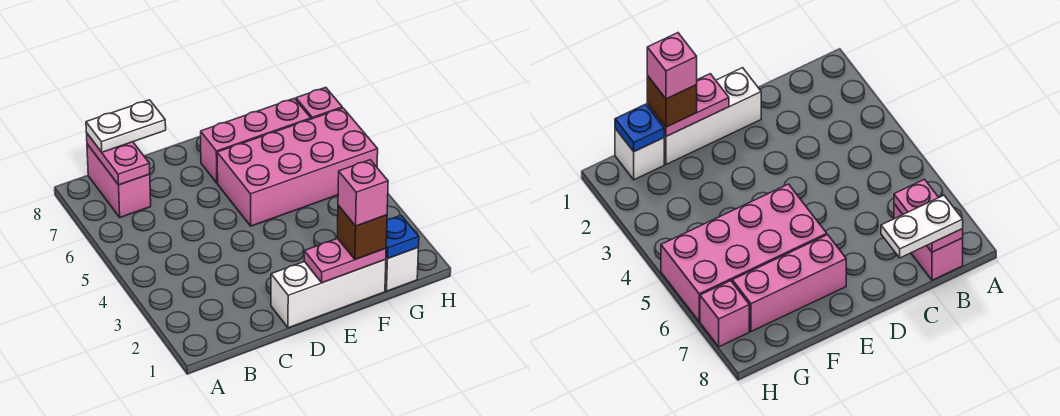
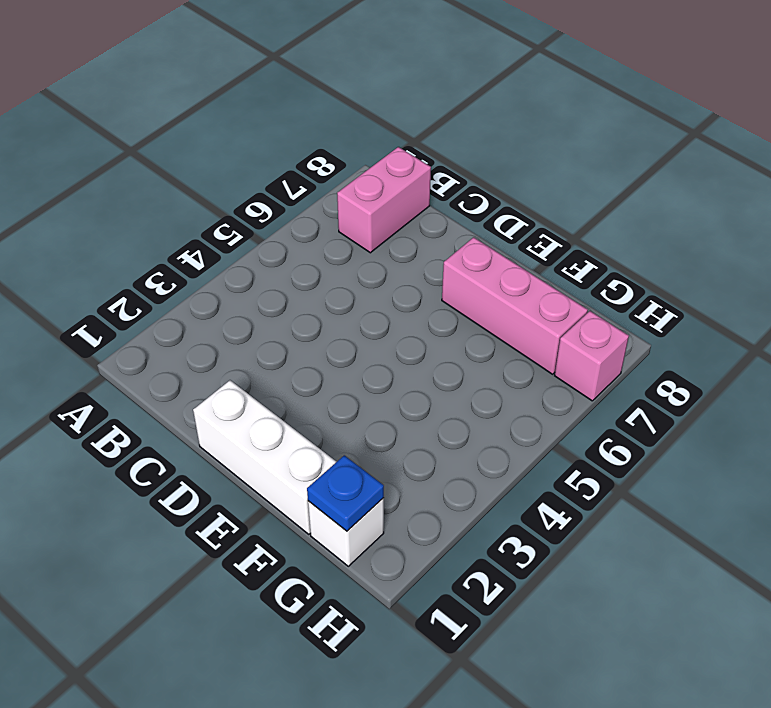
none -> pink 2x4 brick [217,108,378,226]
none -> pink 1x2 plate [87,134,150,185]
none -> pink 1x2 plate [304,238,386,283]

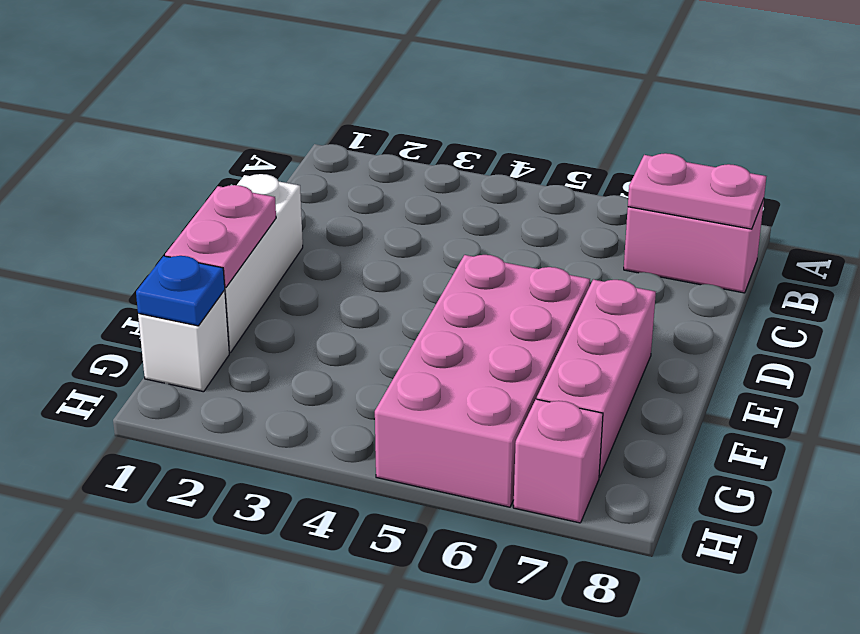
none -> white 1x2 plate [86,100,166,152]
none -> brown 1x1 brick [337,205,387,260]
none -> pink 1x1 brick [338,160,388,226]

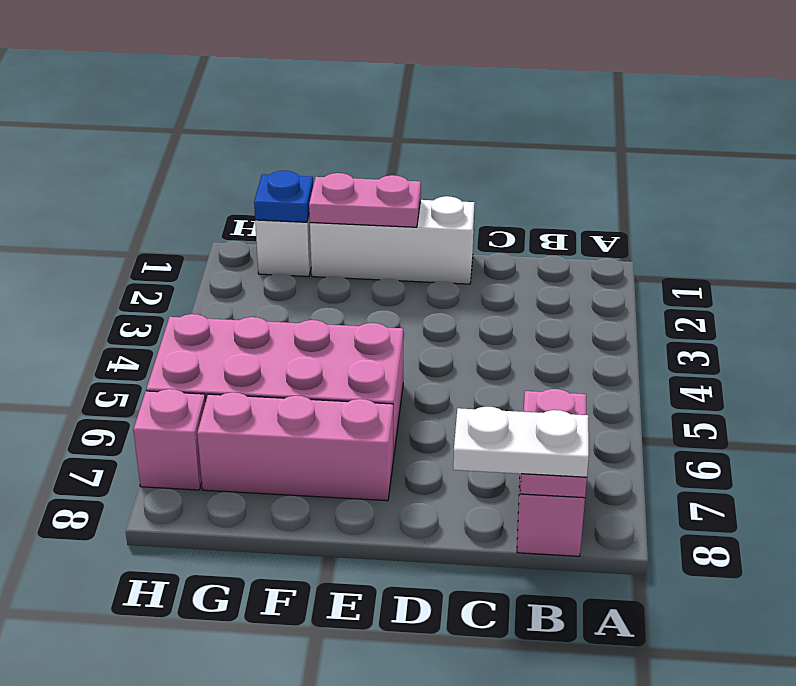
none -> brown 1x1 brick [337,205,387,260]
none -> pink 1x1 brick [338,160,388,226]

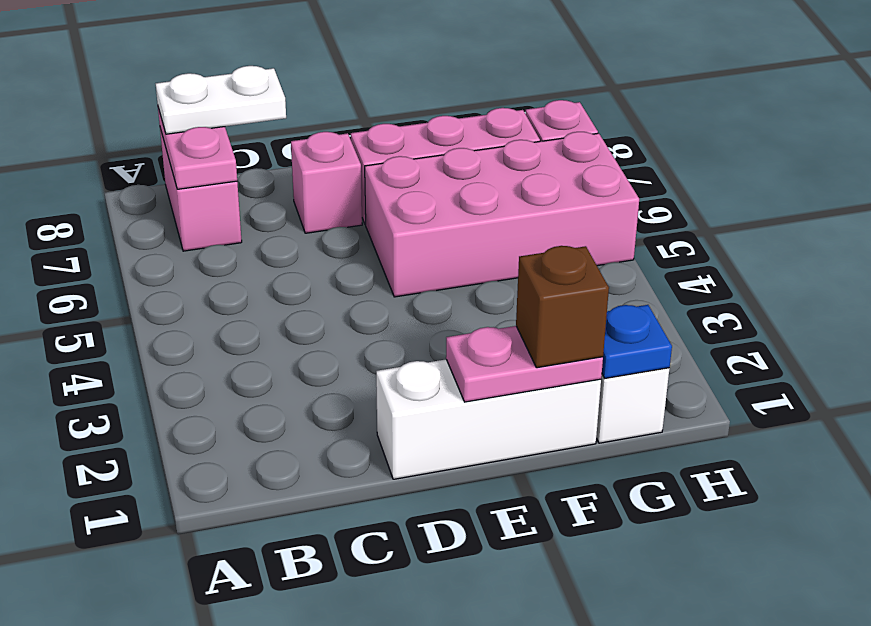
pink 1x1 brick [291,132,362,233] -> pink 1x1 brick moved to [338,160,388,226]

